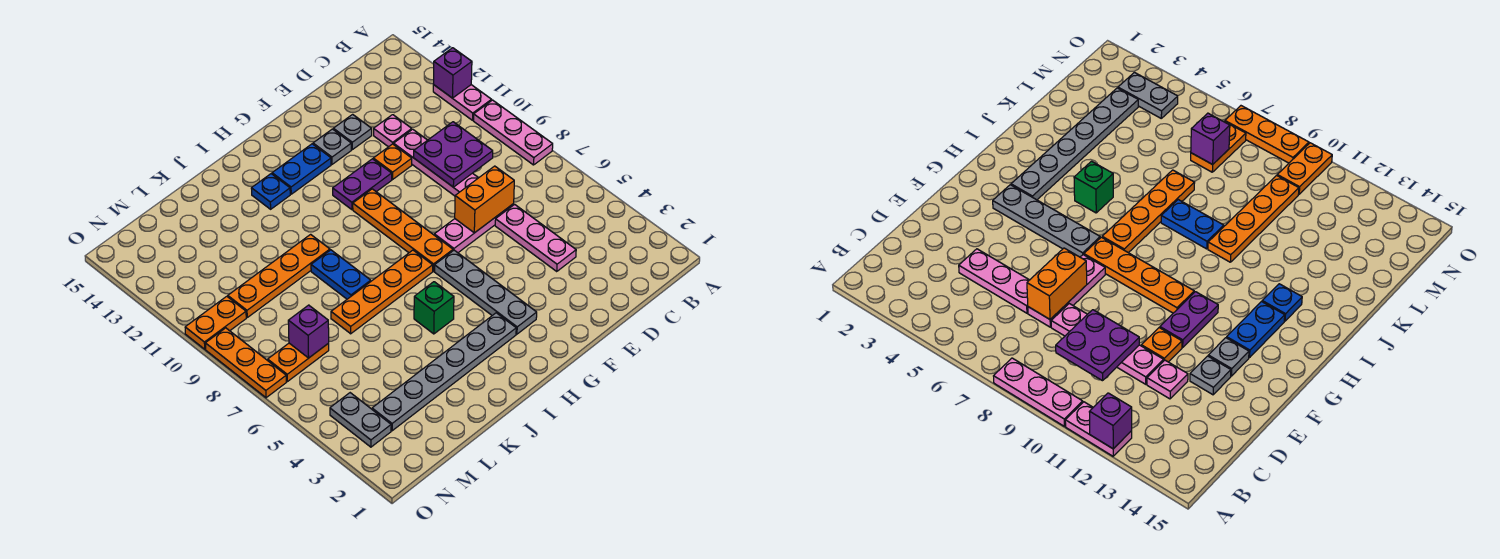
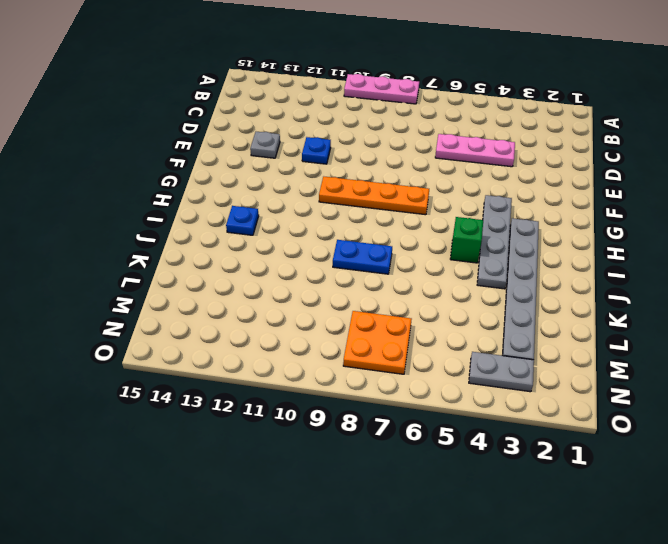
blue 1x1 plate [302,137,331,164] -> orange 1x1 plate [373,144,412,179]
grey 1x4 plate [477,195,512,289] -> grey 1x4 plate turned to [434,250,537,334]
orange 2x2 plate [343,311,411,374] -> orange 1x2 plate [268,343,329,382]
none -> pink 1x2 plate [433,85,492,120]
none -> pink 1x3 plate [434,204,514,253]
none -> pink 1x4 plate [394,129,478,196]

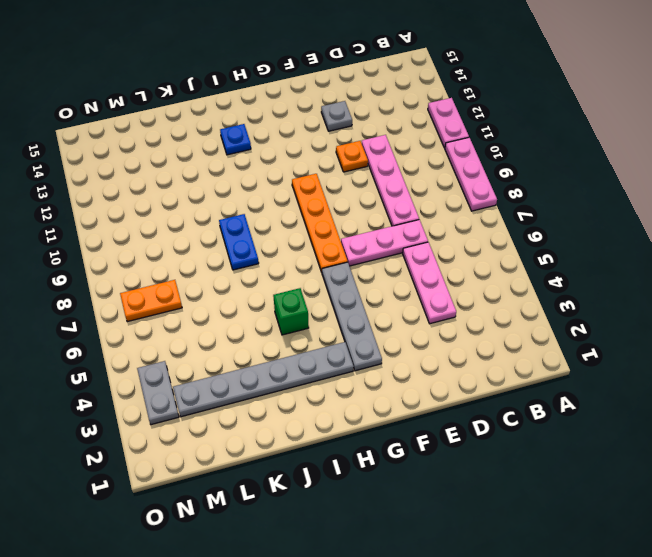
none -> pink 1x1 plate [374,115,412,147]
none -> purple 1x2 plate [333,159,392,210]
none -> grey 1x1 plate [313,129,351,164]

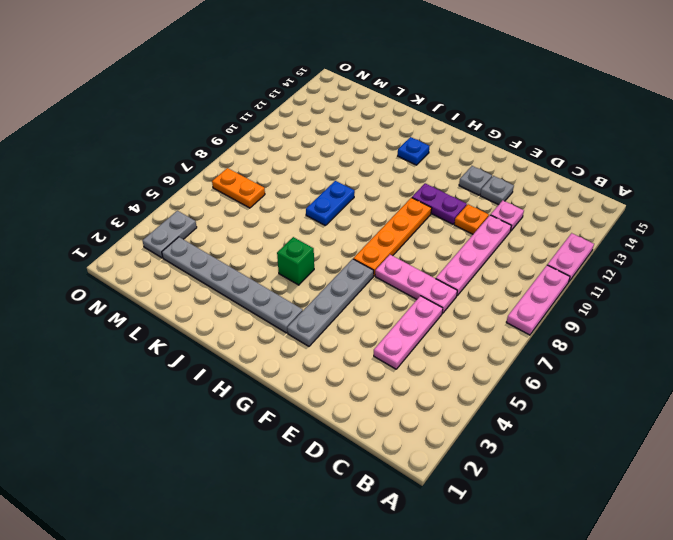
none -> blue 1x2 plate [272,144,331,194]
none -> orange 1x4 plate [331,250,433,334]
none -> orange 1x4 plate [228,234,330,317]

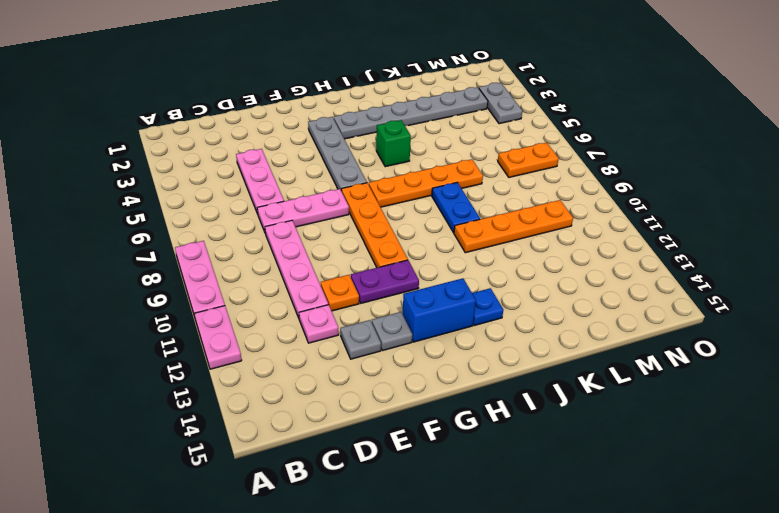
blue 1x2 brick [403,278,476,342] -> blue 1x2 plate [272,144,331,194]
none -> orange 1x2 plate [185,296,246,349]
none -> orange 1x3 plate [205,328,286,398]
none -> purple 1x1 brick [434,48,472,98]

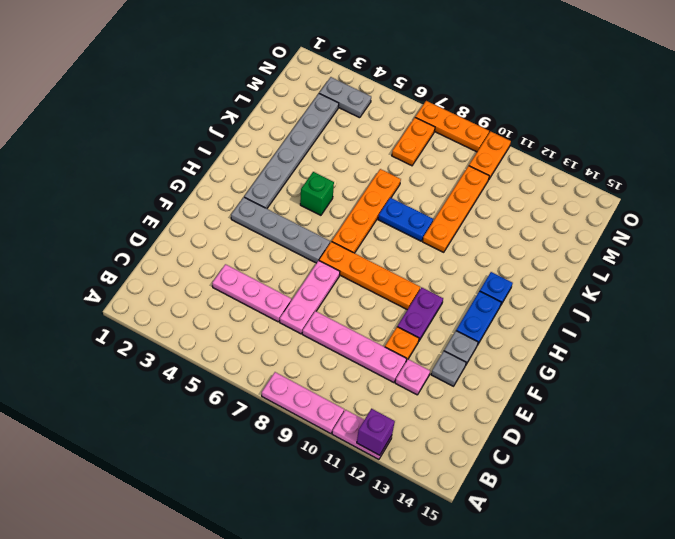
none -> purple 2x2 plate [414,122,493,187]
none -> orange 1x2 brick [455,166,514,233]
none -> purple 1x1 brick [288,305,329,358]

